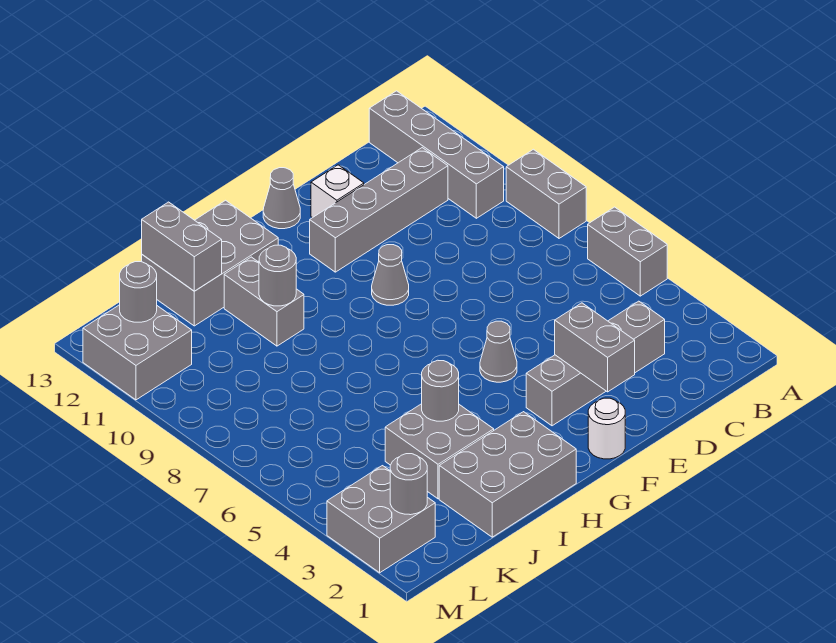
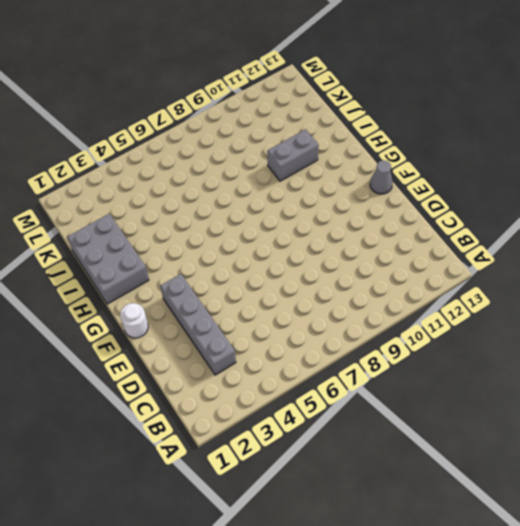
none -> grey 1x2 brick [588,207,667,296]
none -> grey 1x2 brick [506,149,586,238]
none -> grey 1x4 brick [369,91,504,218]

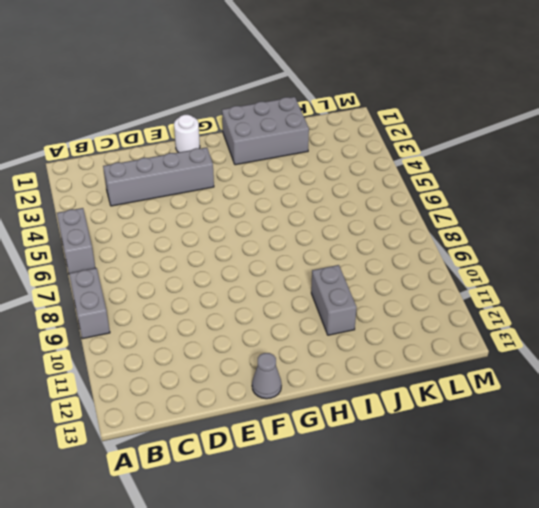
none -> grey 1x4 brick [369,91,504,218]
none -> grey 1x4 brick [310,148,448,272]
none -> white 1x1 brick [311,165,364,218]

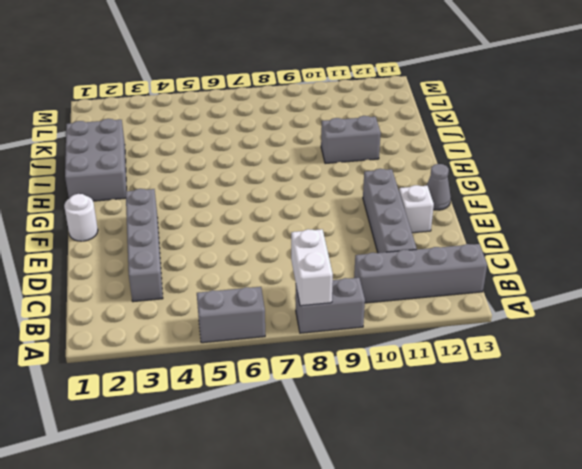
white 1x2 brick [291,229,333,306] -> none
none -> grey 1x1 cone [480,321,517,382]
none -> grey 1x1 cone [372,245,409,305]
none -> grey 2x3 brick [142,200,278,326]

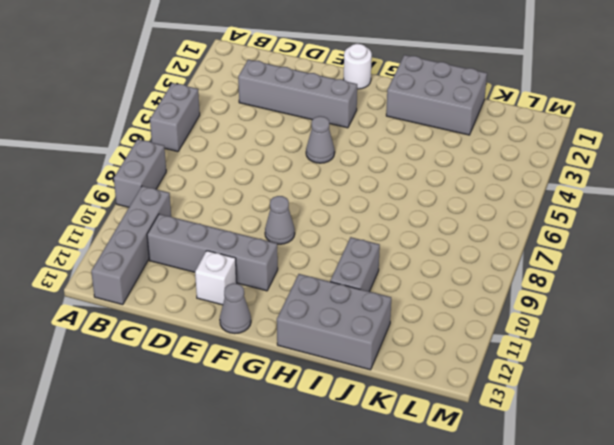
none -> grey 2x2 brick [385,404,494,499]
none -> grey 2x2 brick [327,466,435,573]
none -> grey 2x2 brick [83,305,192,400]

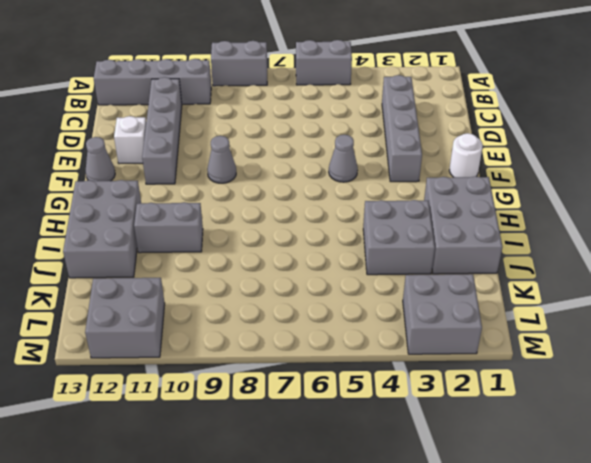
none -> grey 1x2 brick [555,303,635,392]
none -> grey 1x1 round brick [422,360,459,421]
none -> grey 1x1 round brick [259,245,296,306]

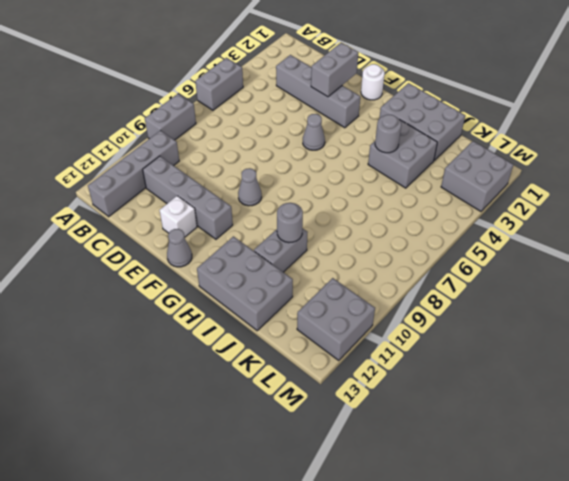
none -> grey 1x2 brick [142,202,222,291]
none -> grey 1x1 round brick [390,454,427,515]
none -> grey 1x1 round brick [120,262,157,322]

